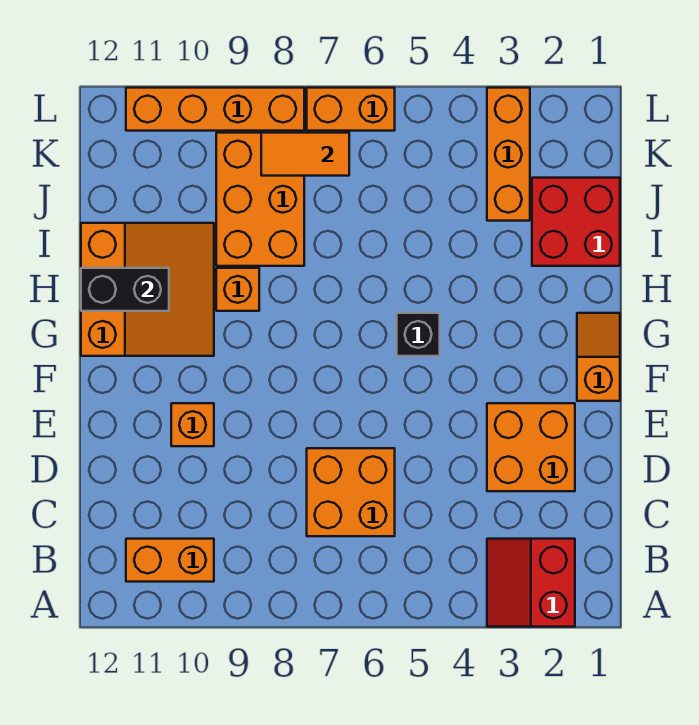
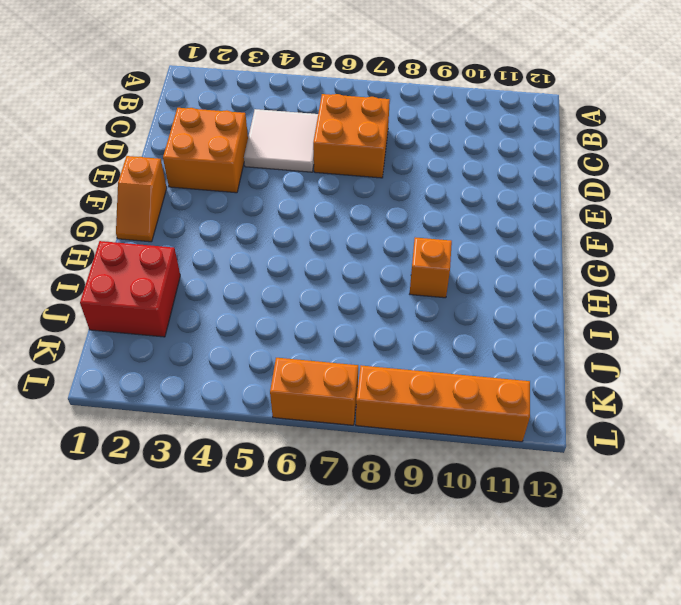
white 2x2 tile [244,109,318,172] -> none
none -> red 2x2 slope [487,539,575,627]
none -> orange 1x2 brick [126,539,214,582]
none -> orange 1x1 brick [171,403,214,446]

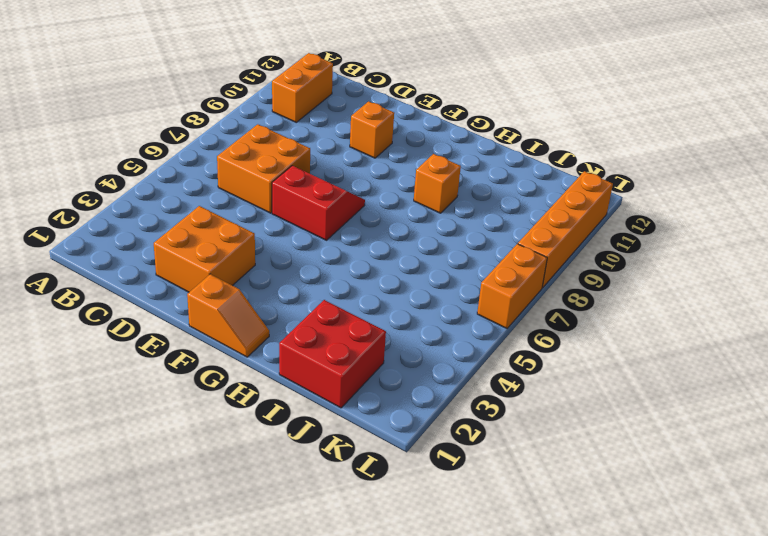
red 2x2 slope [272,166,365,240] -> red 2x2 slope moved to [487,539,575,627]
none -> black 1x1 brick [397,313,440,356]
none -> orange 3x3 slope [81,223,214,356]
none -> orange 2x3 brick [216,133,304,266]

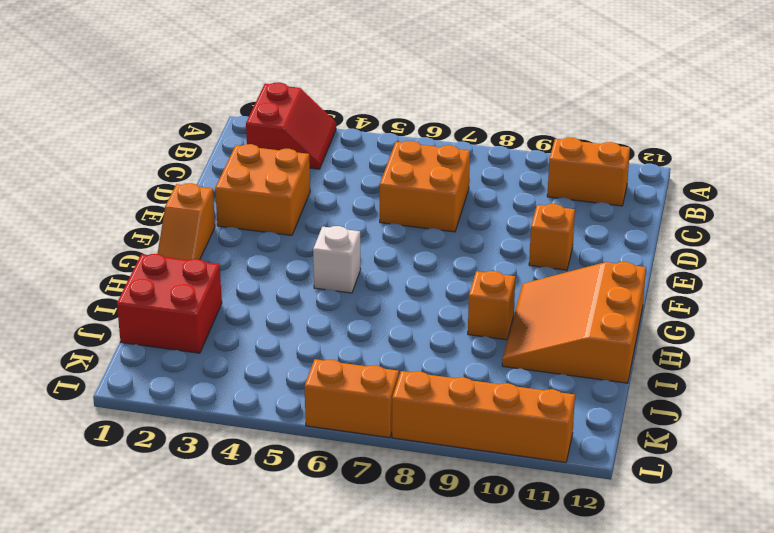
white 1x1 brick [313,226,361,293] -> black 1x1 brick [397,313,440,356]
none -> orange 2x3 brick [216,133,304,266]
none -> orange 1x3 brick [487,88,530,221]
none -> black 1x2 brick [81,268,169,311]

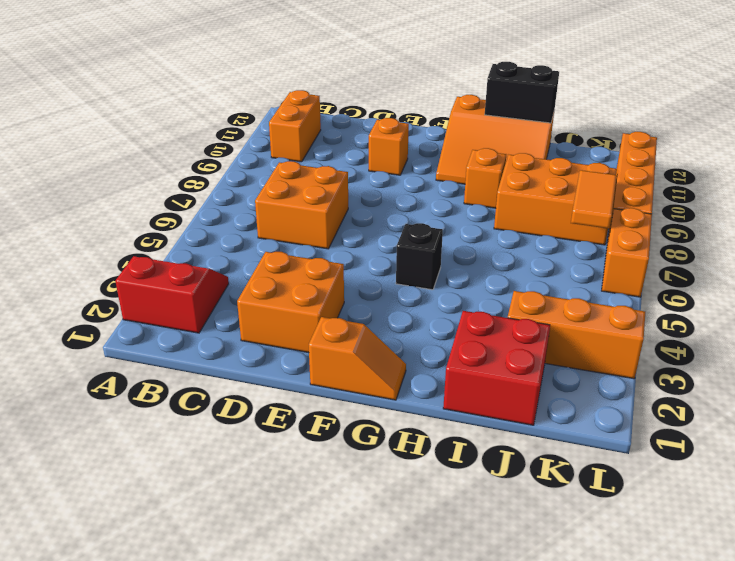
black 1x2 brick [485,62,559,123] -> black 1x2 brick turned to [81,268,169,311]

